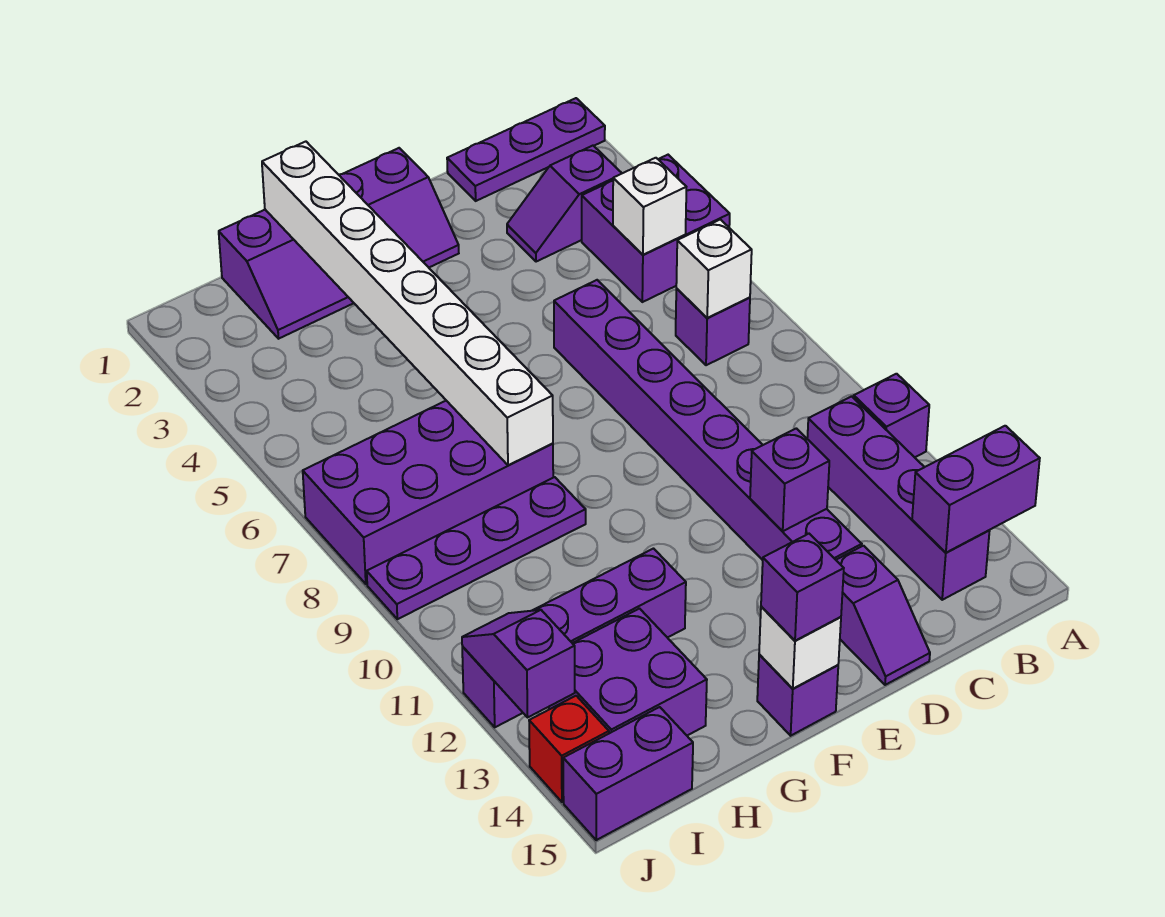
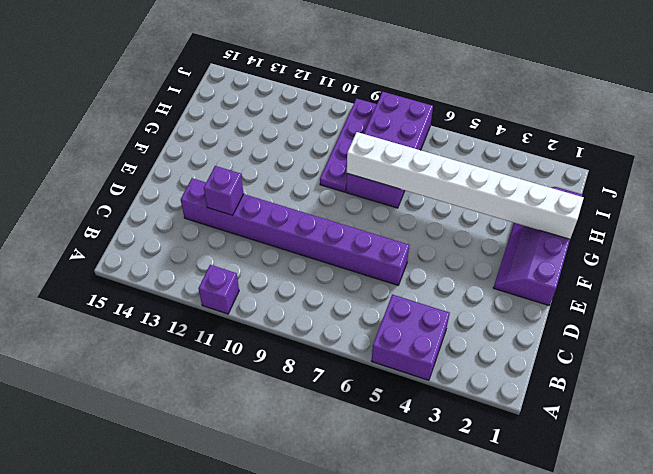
none -> purple 1x3 plate [447,98,605,201]
none -> purple 1x2 slope [507,146,622,262]
none -> purple 1x1 brick [676,289,750,365]

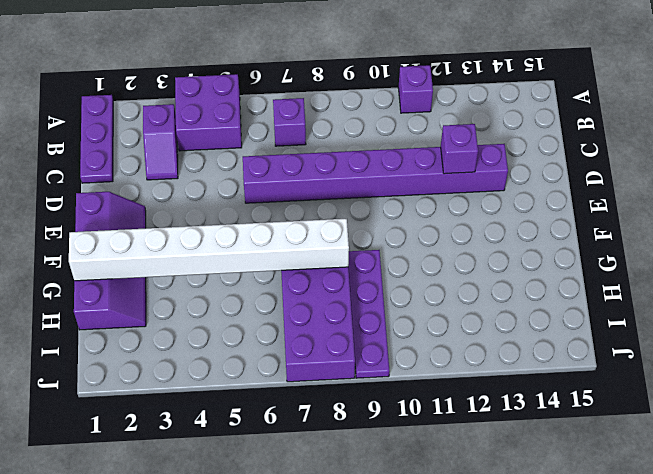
none -> purple 1x4 brick [807,396,990,600]
none -> purple 1x2 slope [836,546,930,685]
none -> purple 1x1 brick [757,654,838,736]

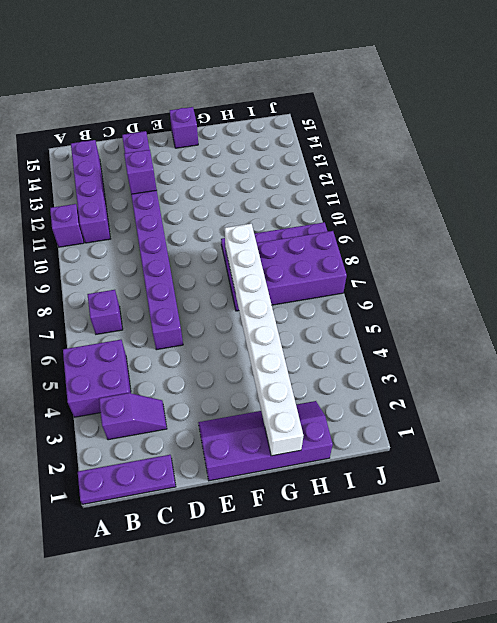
none -> purple 1x4 brick [462,549,686,727]
none -> purple 2x2 brick [548,609,707,735]
none -> purple 1x2 brick [563,707,693,840]

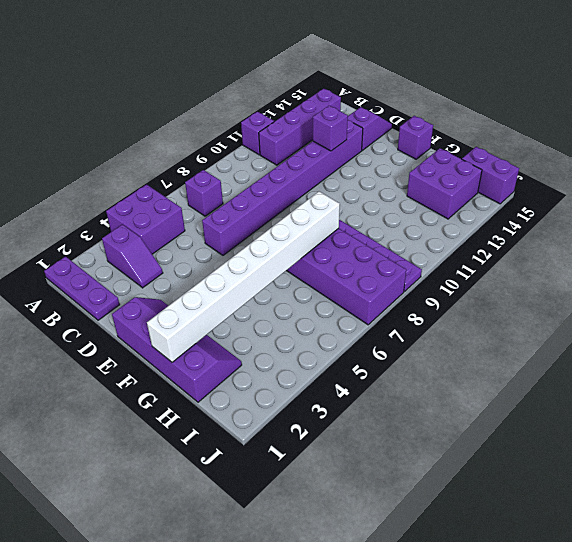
none -> purple 1x4 brick [462,549,686,727]
none -> red 1x1 brick [529,696,609,802]
none -> purple 1x2 brick [912,426,1040,553]

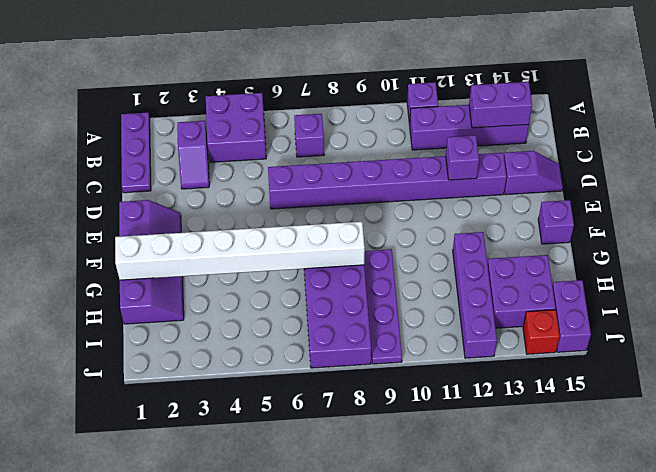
purple 1x2 brick [469,82,532,128] -> purple 1x2 brick turned to [912,426,1040,553]
none -> white 1x1 brick [613,158,686,255]
none -> white 1x1 brick [676,220,752,318]
none -> white 1x1 brick [759,607,841,689]

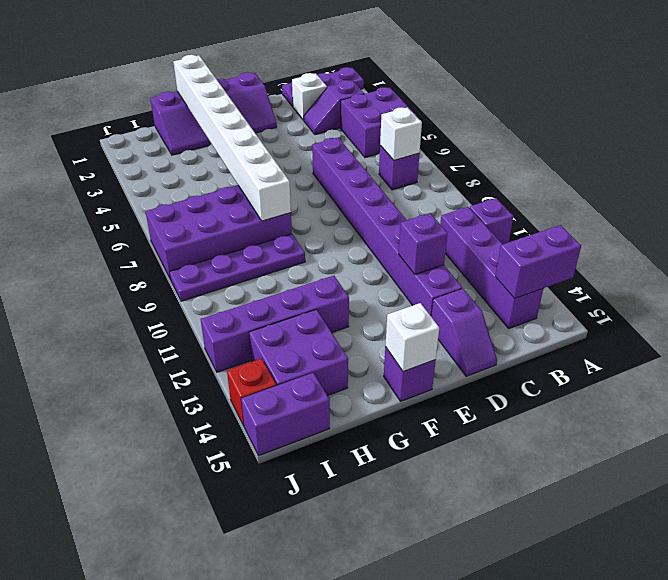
white 1x1 brick [292,73,327,120] -> white 1x1 brick moved to [613,158,686,255]
none -> purple 1x2 slope [462,610,575,717]
none -> purple 1x1 brick [761,534,844,641]

